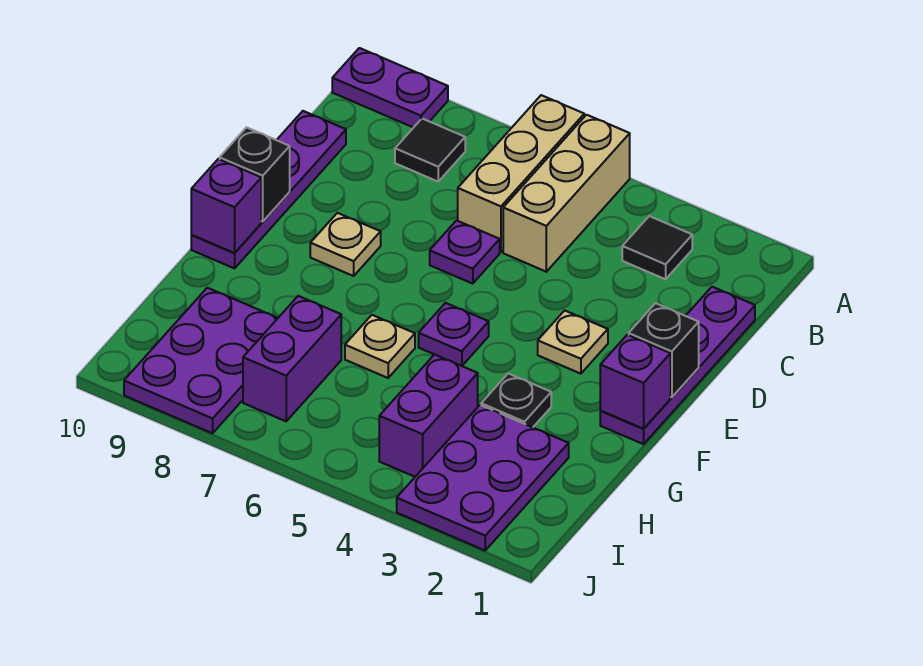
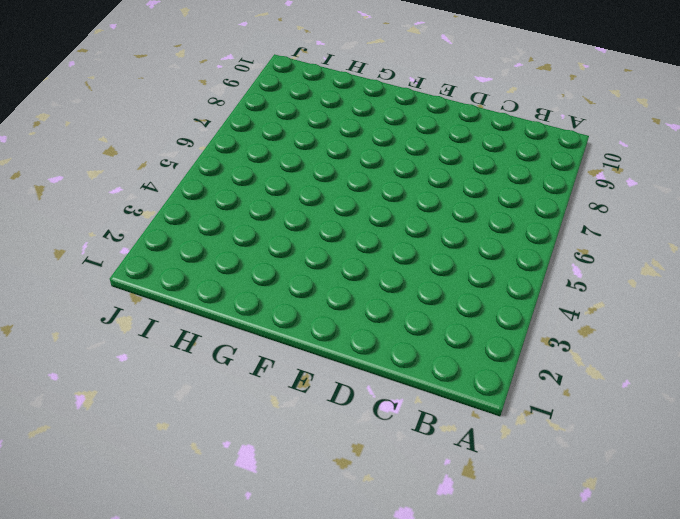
none -> tan 1x3 brick [503,115,630,272]
none -> tan 1x3 brick [458,95,584,252]
none -> purple 1x2 plate [332,48,448,128]

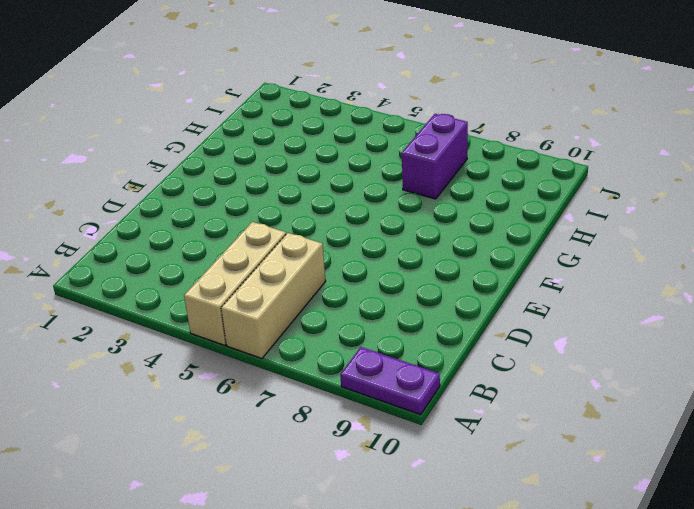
none -> black 1x1 tile [622,216,692,279]
none -> black 1x1 tile [395,119,465,181]
none -> purple 1x4 plate [600,287,755,444]

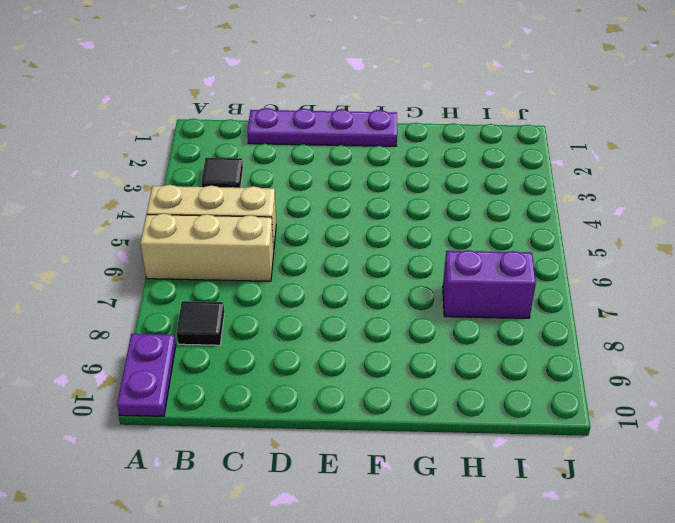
none -> purple 1x4 plate [191,111,346,268]
none -> purple 1x1 plate [430,220,500,284]
none -> tan 1x1 plate [538,310,608,374]

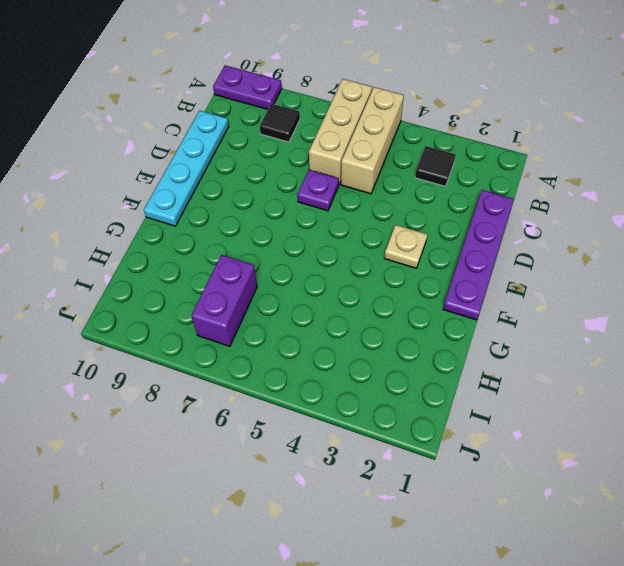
cyan 1x4 plate [144,111,229,226] -> purple 1x4 plate [191,111,346,268]
none -> tan 1x1 plate [310,213,381,276]
none -> purple 1x1 plate [419,303,489,366]
none -> black 1x1 plate [481,373,551,427]

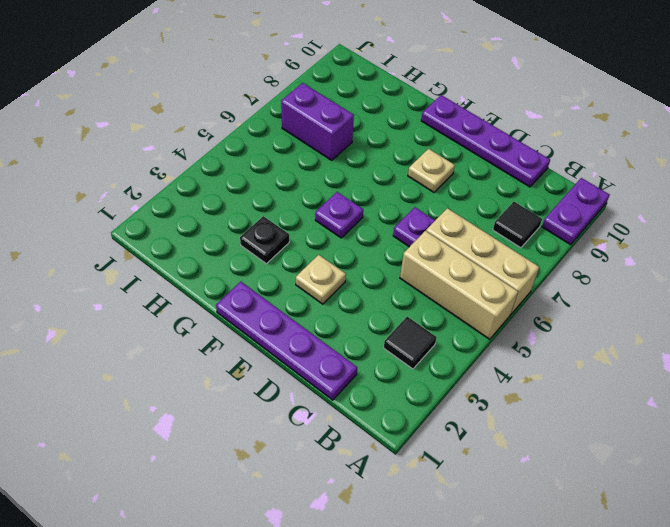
none -> tan 1x1 plate [345,315,415,378]
none -> purple 2x3 plate [397,405,569,550]
none -> purple 1x2 brick [379,354,478,477]

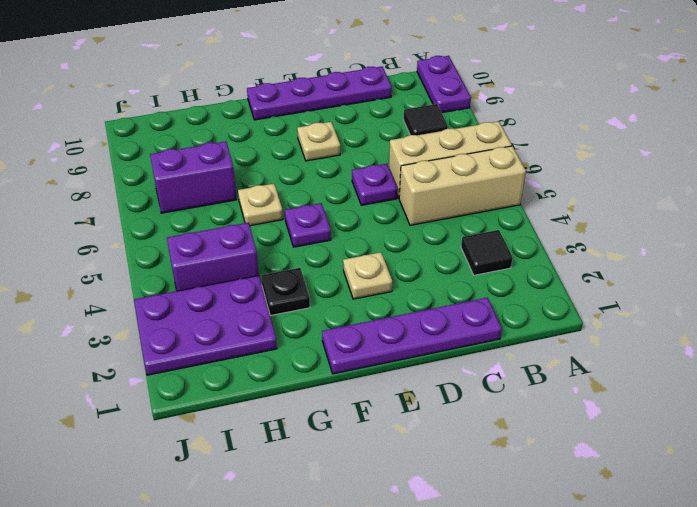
none -> purple 2x3 plate [124,288,278,433]
none -> black 1x1 brick [629,303,699,397]
none -> black 1x1 brick [220,128,290,221]

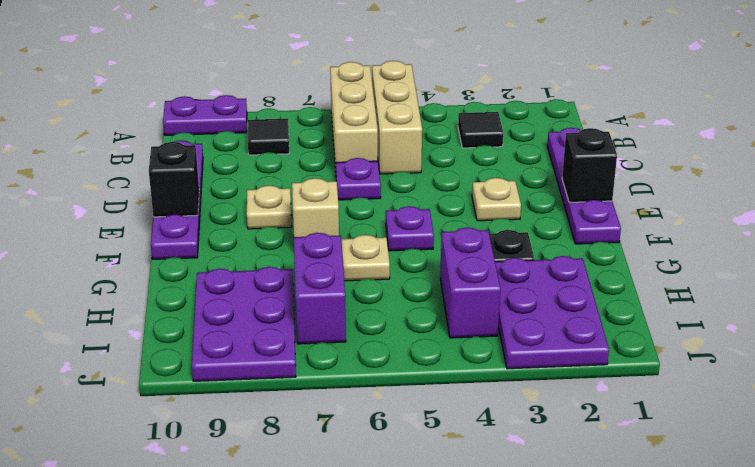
tan 1x1 brick [292,178,339,237] -> none
none -> purple 1x1 brick [600,335,671,429]
none -> purple 1x1 brick [191,159,261,253]

